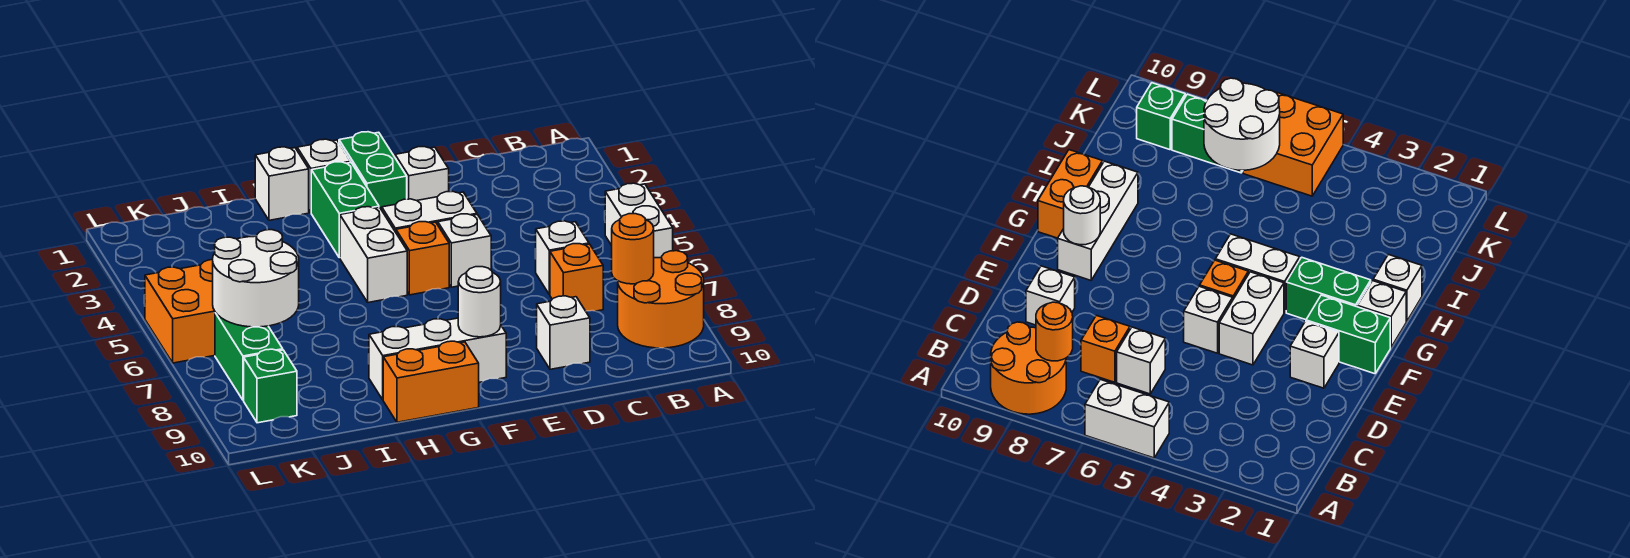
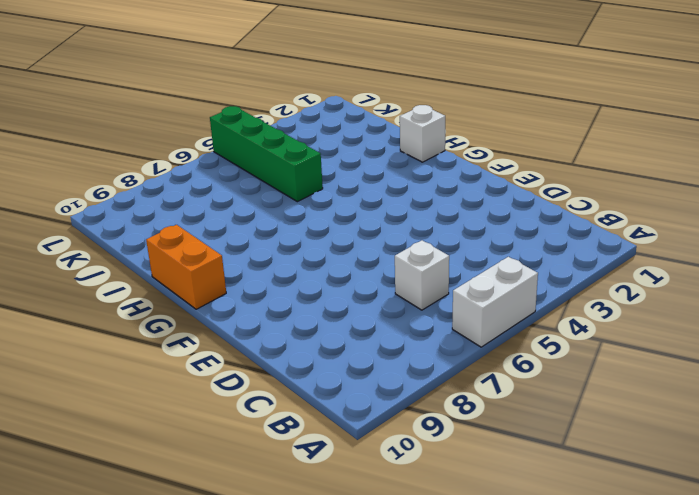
green 1x4 brick [210,106,323,202] -> orange 2x2 brick [145,260,215,363]
none -> orange 2x2 round brick [618,251,704,348]
none -> orange 1x1 brick [550,244,603,311]
none -> white 1x1 brick [537,296,590,369]

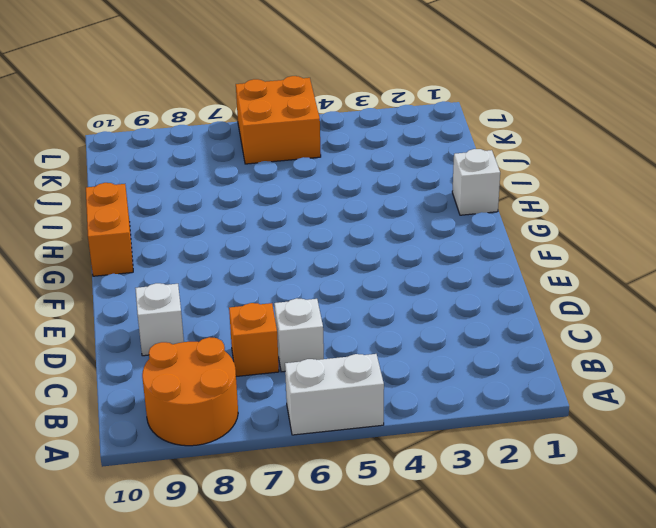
none -> white 1x1 brick [395,147,449,201]
none -> white 1x2 brick [382,191,477,232]
none -> white 1x1 brick [438,214,491,287]

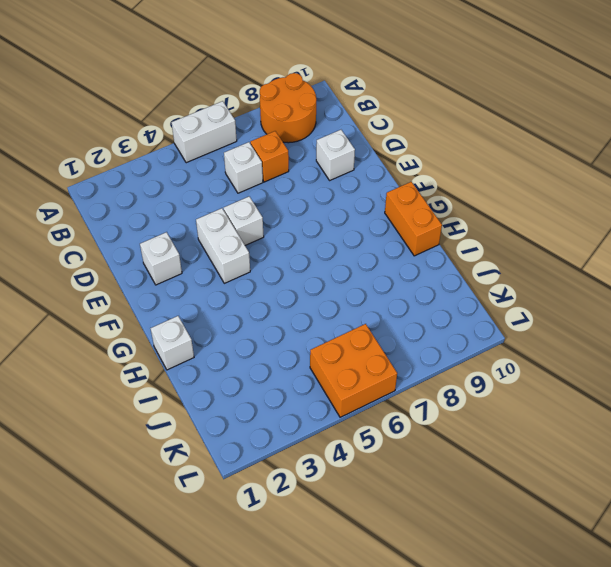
none -> green 1x2 brick [339,132,407,210]
none -> orange 1x1 brick [396,222,449,295]
none -> white 1x3 brick [369,318,506,400]

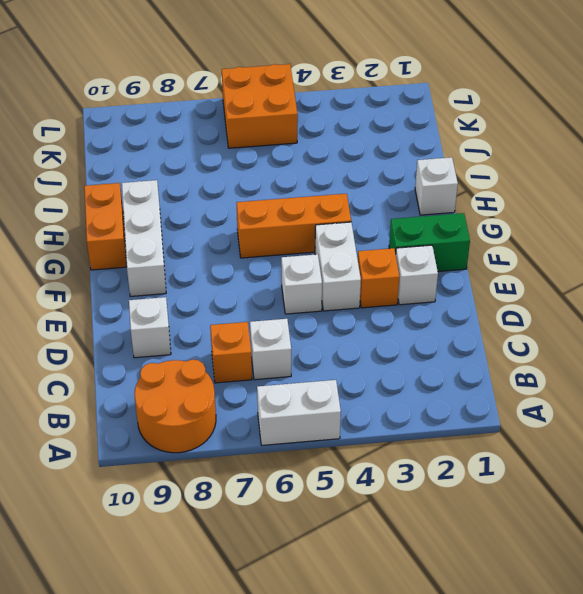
orange 1x1 brick [358,248,399,308] -> orange 1x1 brick moved to [396,222,449,295]
orange 1x3 brick [237,194,351,258] -> white 1x2 brick [340,207,407,303]
none -> white 1x1 brick [297,139,351,212]
none -> green 1x2 brick [311,162,379,258]
none -> green 1x2 brick [215,312,283,400]

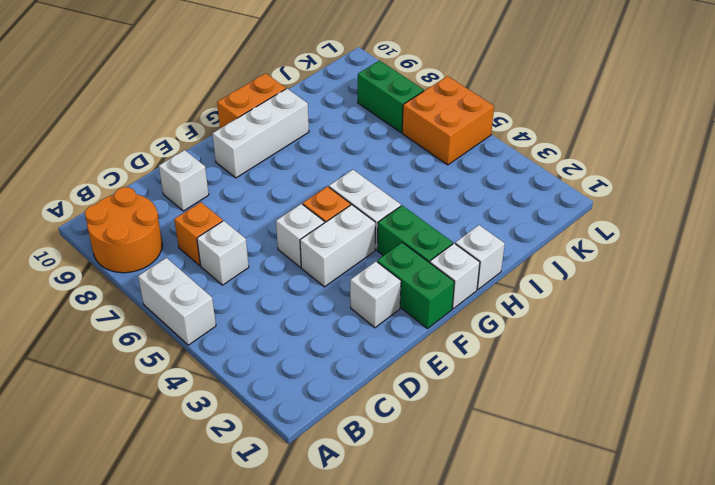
none -> green 1x1 brick [244,349,297,423]
none -> orange 1x1 round brick [612,214,654,284]
none -> white 1x1 round brick [458,267,501,337]

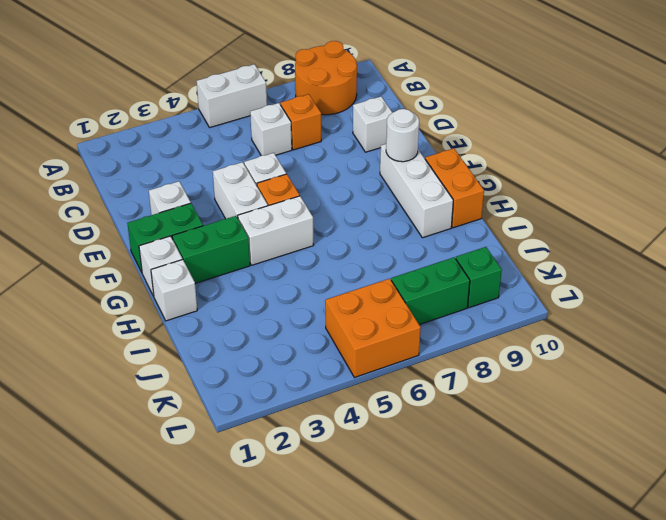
none -> orange 1x1 round brick [612,214,654,284]
none -> white 2x2 round brick [213,230,299,327]

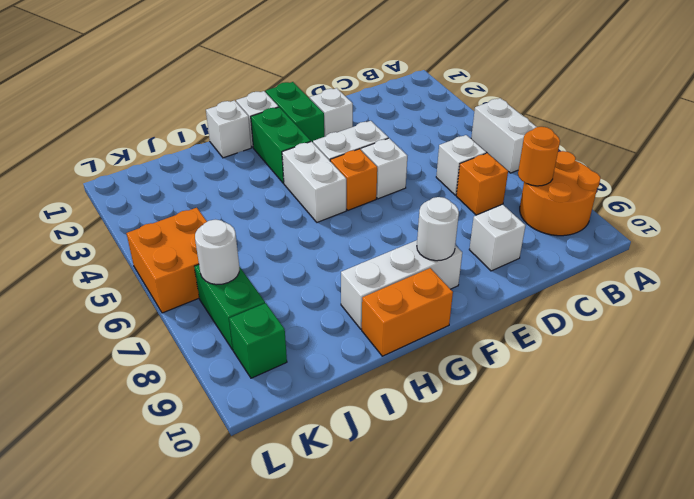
white 1x1 round brick [195,220,239,285] -> white 2x2 round brick [213,230,299,327]

